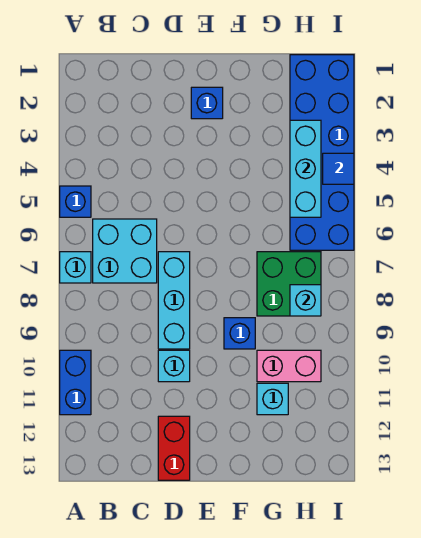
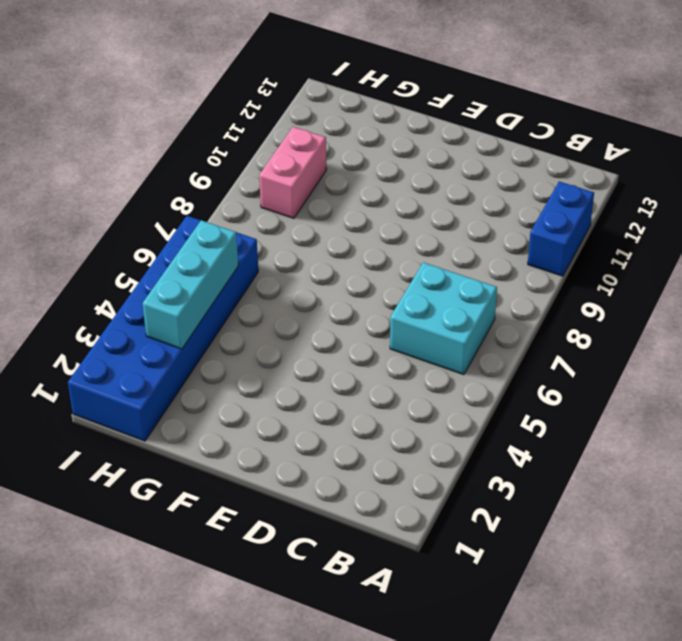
pink 1x2 brick [259,127,327,218] -> pink 1x2 brick turned to [257,350,321,382]
none -> blue 1x1 brick [60,186,91,217]
none -> cyan 1x1 brick [60,252,91,283]
none -> cyan 1x3 brick [158,252,190,349]

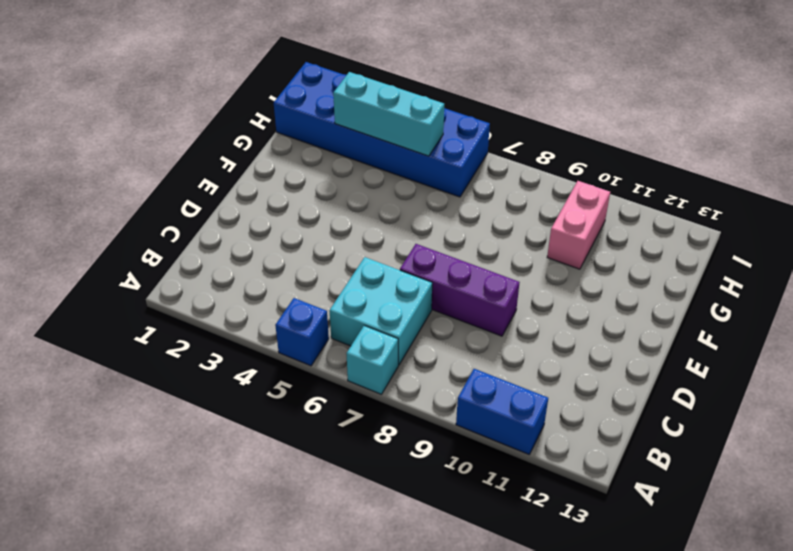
purple 1x3 brick [400,244,520,336] -> cyan 1x3 brick [158,252,190,349]
none -> cyan 1x1 brick [158,350,190,382]
none -> red 1x2 brick [158,416,190,480]
none -> blue 1x1 brick [191,87,223,119]

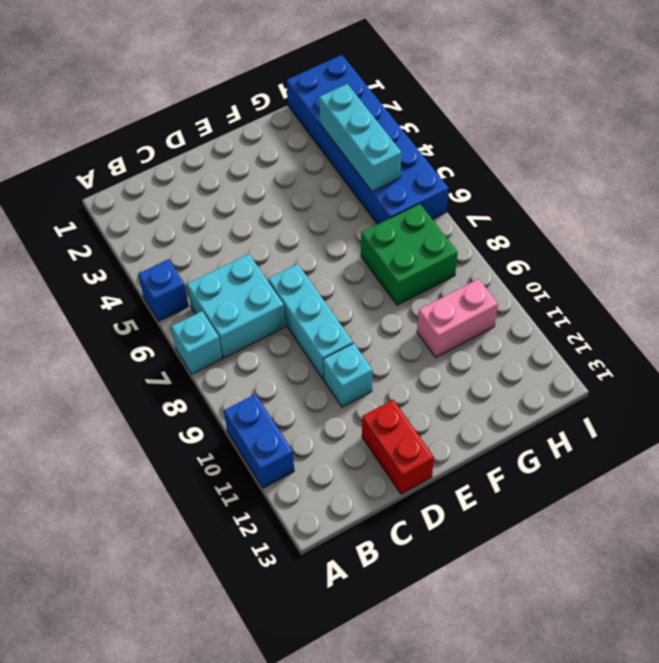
none -> blue 1x1 brick [191,87,223,119]
none -> blue 1x1 brick [224,318,255,349]
none -> cyan 1x1 brick [257,383,288,415]

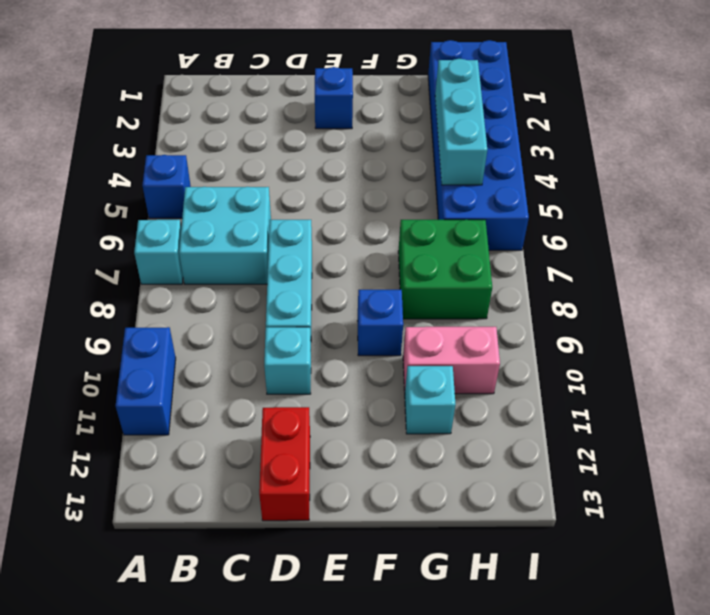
none -> cyan 1x1 brick [290,285,321,316]
none -> blue 1x1 tile [323,153,354,184]

